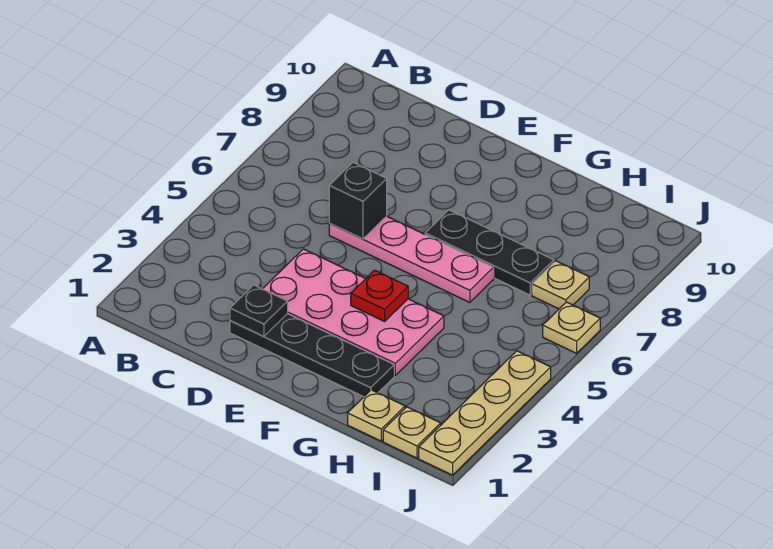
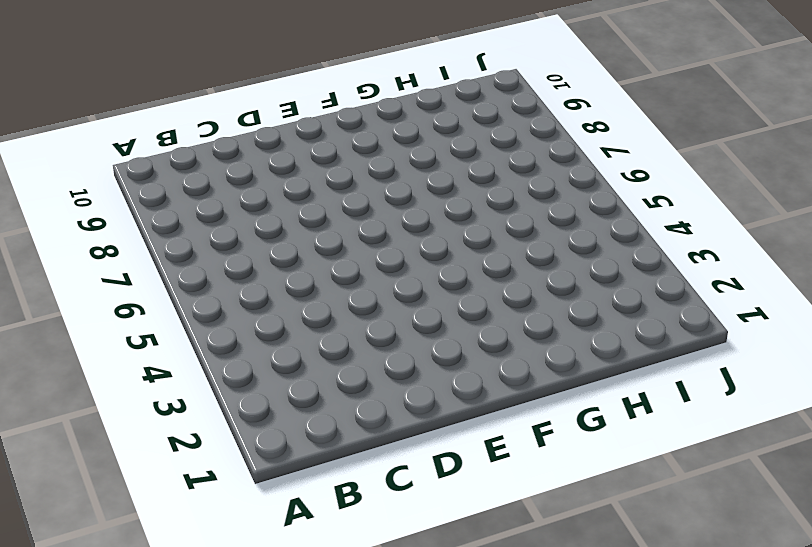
none -> black 1x4 plate [230,314,394,397]
none -> pink 2x4 plate [263,249,444,375]
none -> pink 1x4 plate [329,216,494,303]

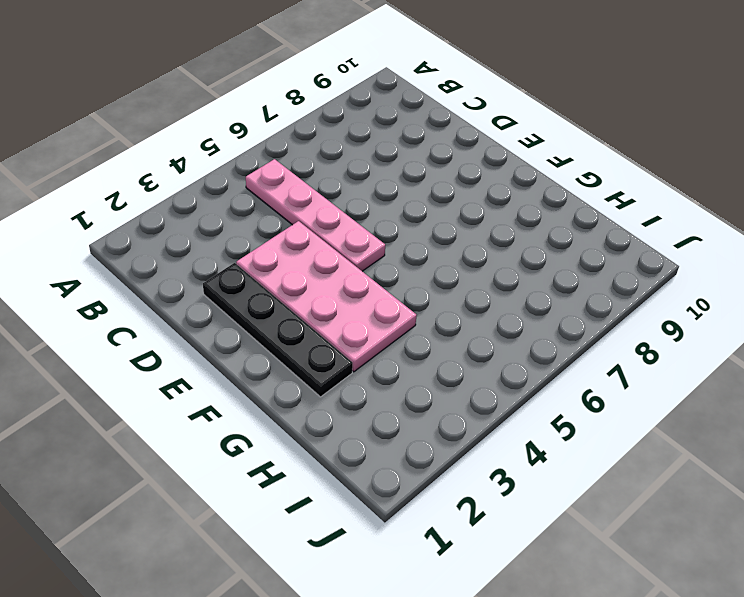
pink 1x4 plate [246,159,385,271] -> pink 1x4 plate moved to [329,216,494,303]
none -> black 1x3 plate [425,210,554,295]
none -> tan 1x1 plate [348,390,405,441]
none -> tan 1x1 plate [383,407,441,458]

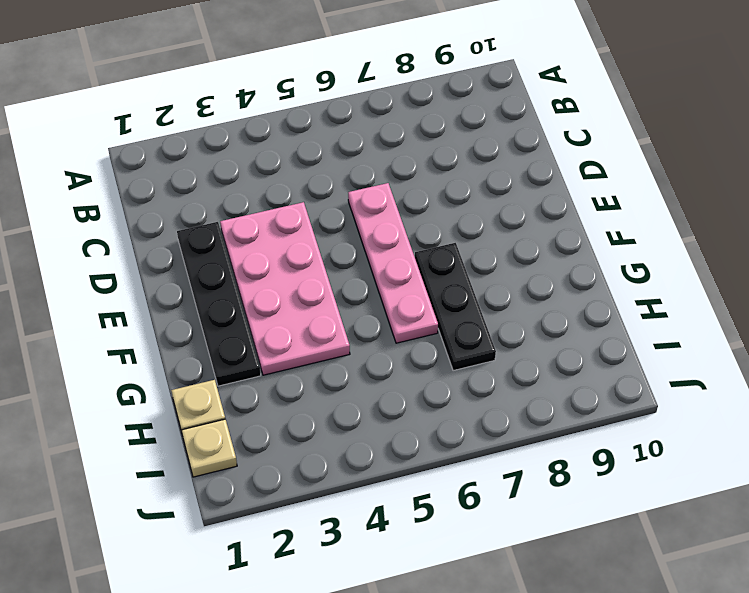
none -> tan 1x1 plate [532,261,589,309]
none -> tan 1x4 plate [419,351,551,475]
none -> tan 1x1 plate [543,302,600,353]

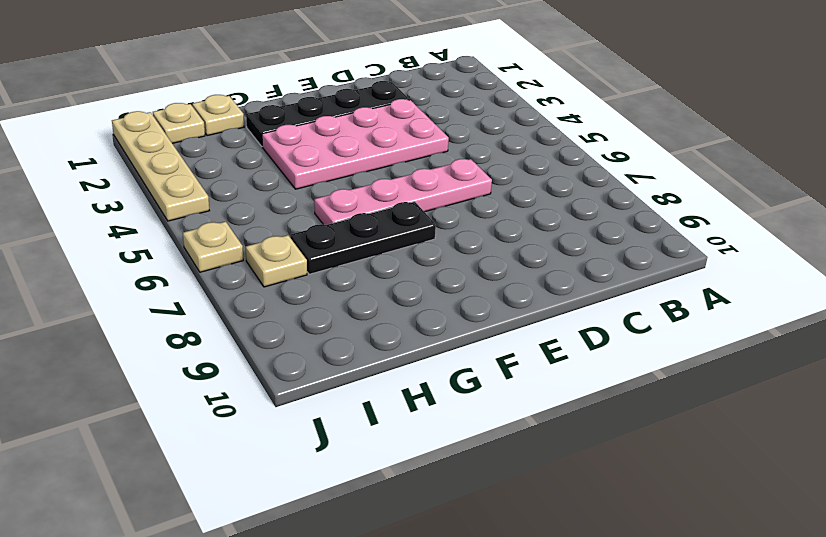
none -> black 1x1 plate [230,285,288,336]
none -> black 1x1 brick [329,163,387,239]
none -> red 1x1 plate [351,270,408,322]

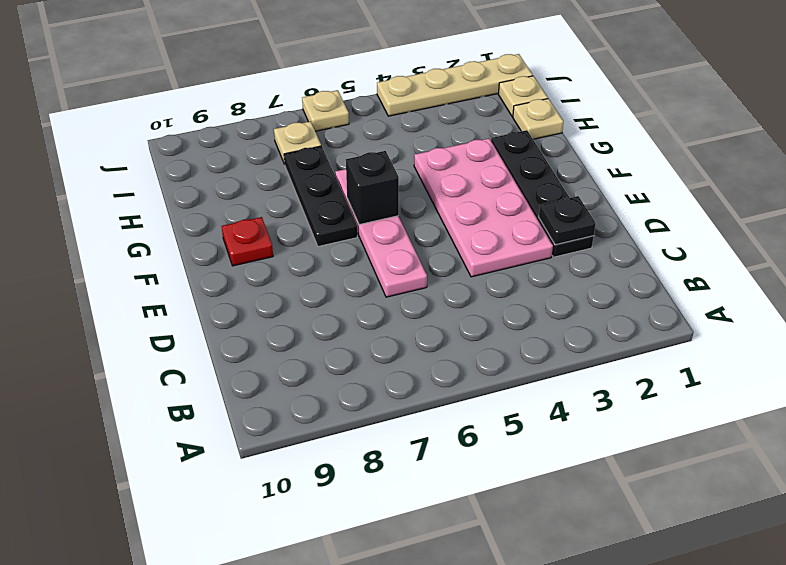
black 1x1 brick [346,151,399,225] -> black 1x1 brick moved to [329,163,387,239]
red 1x1 plate [222,217,273,266] -> red 1x1 plate moved to [351,270,408,322]

